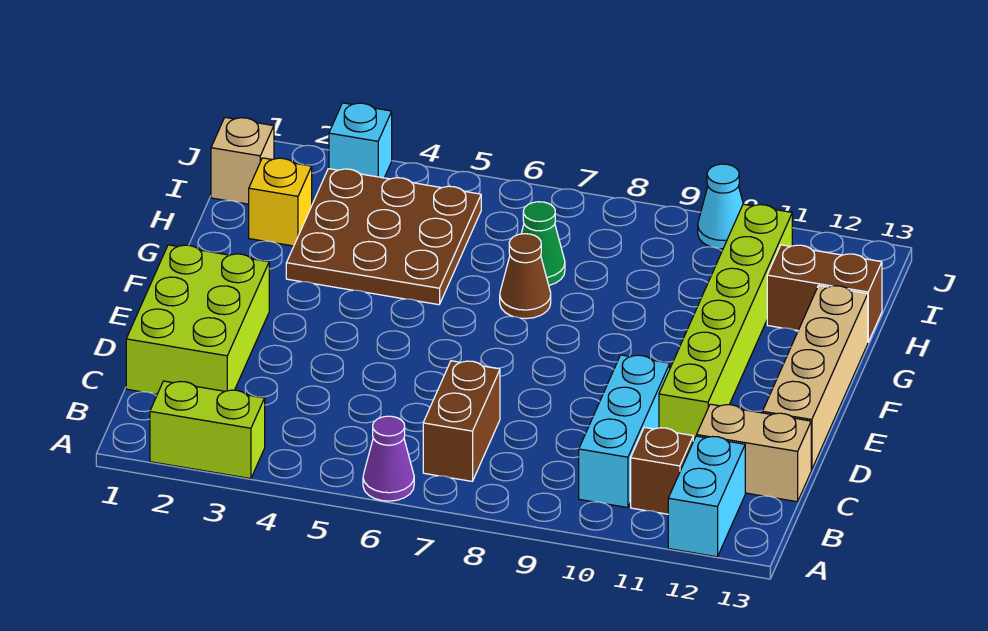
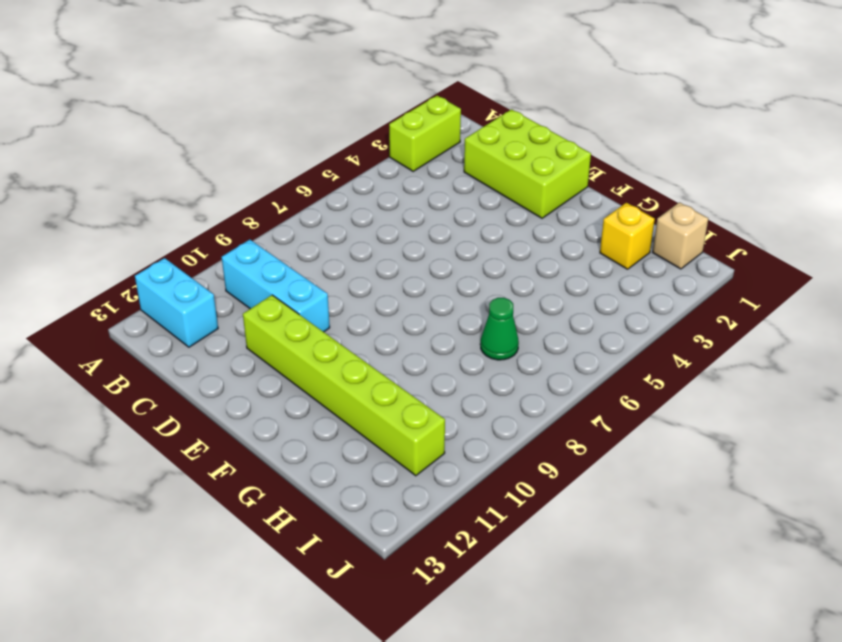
none -> purple 1x1 cone [363,416,414,501]
none -> brown 1x2 brick [423,361,500,481]
none -> brown 1x1 brick [631,427,693,514]

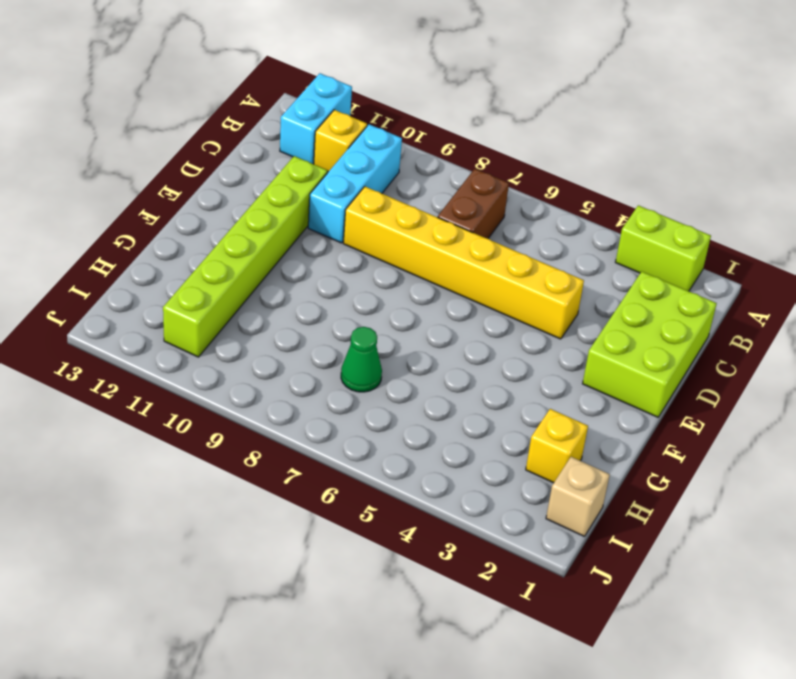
yellow 1x1 brick [314,110,367,172] -> brown 1x1 brick [631,427,693,514]
yellow 1x6 brick [343,187,584,339] -> none
none -> purple 1x1 cone [363,416,414,501]
none -> tan 1x2 brick [697,404,811,502]
none -> tan 1x4 brick [763,286,868,470]

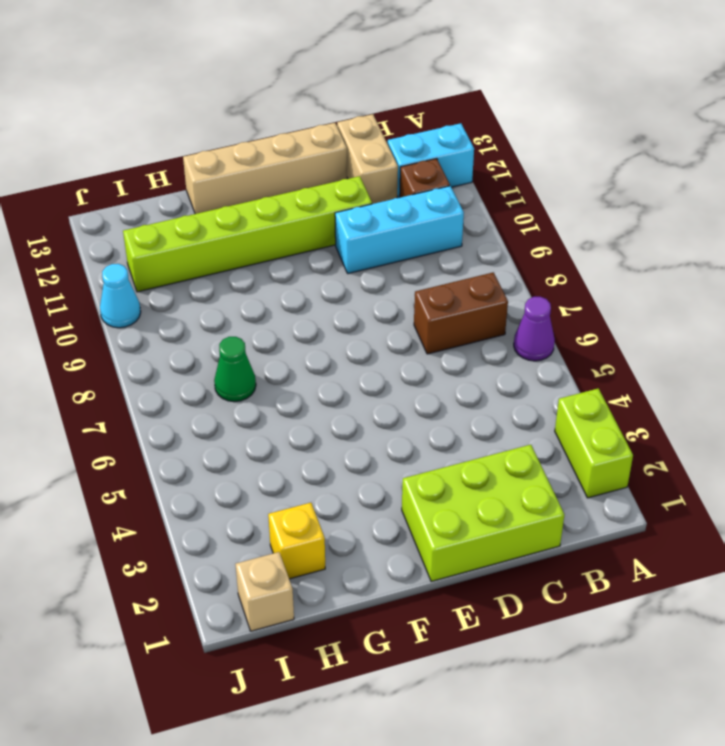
none -> brown 3x3 plate [286,169,481,305]
none -> brown 1x1 cone [500,234,551,319]
none -> brown 1x2 brick [767,245,882,342]

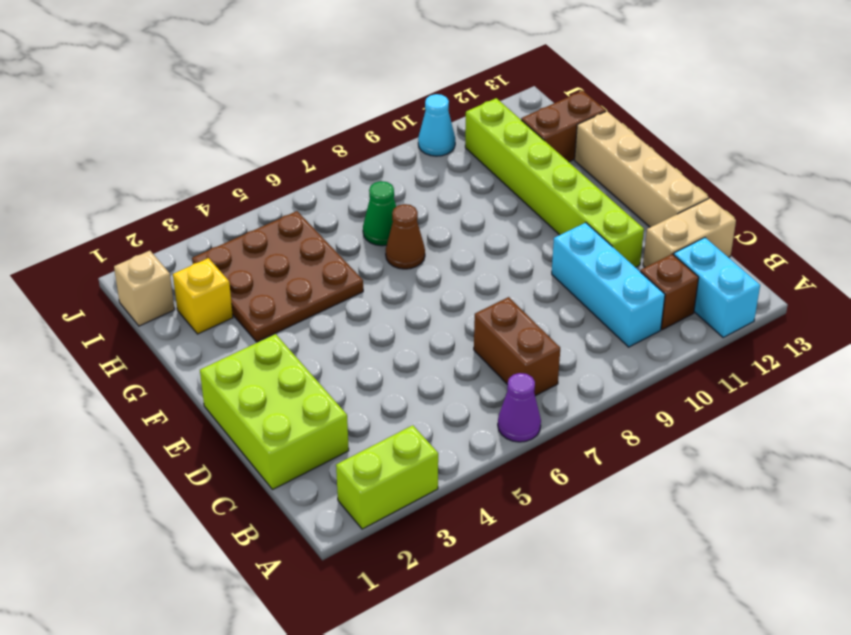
none -> cyan 1x1 brick [329,103,392,178]

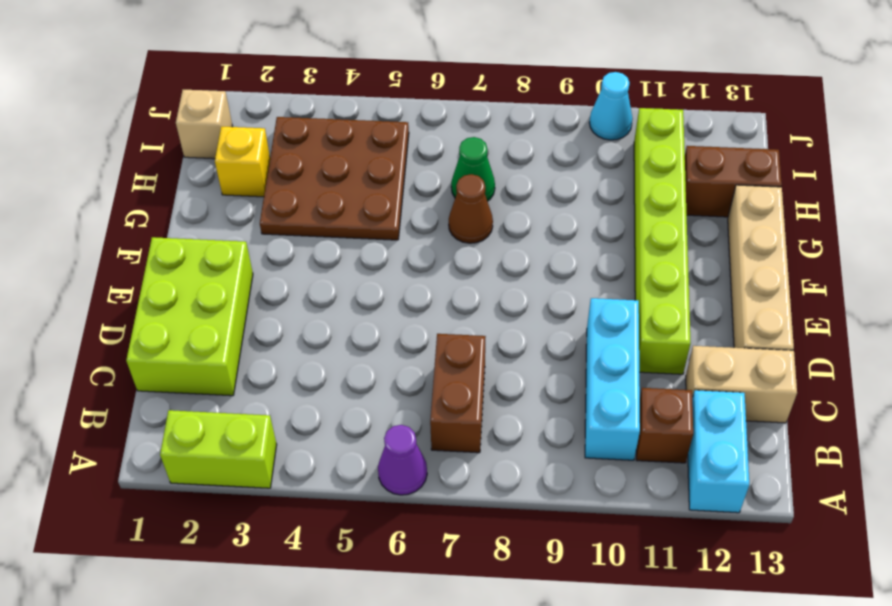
none -> cyan 1x1 brick [329,103,392,178]

